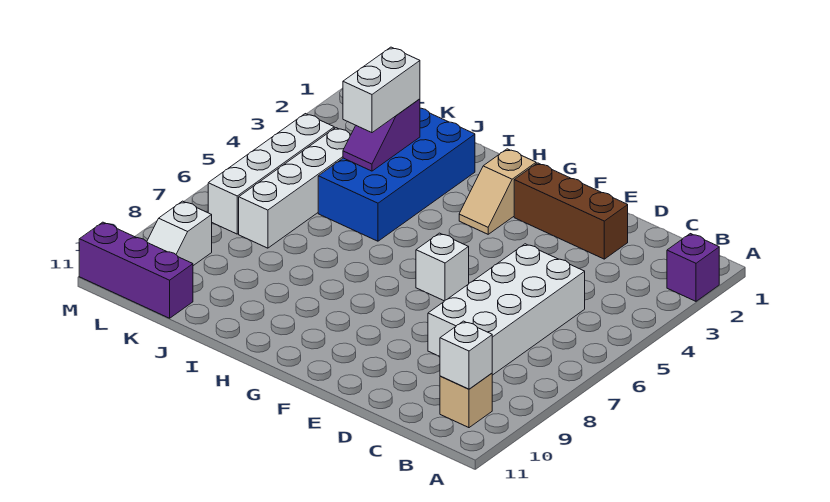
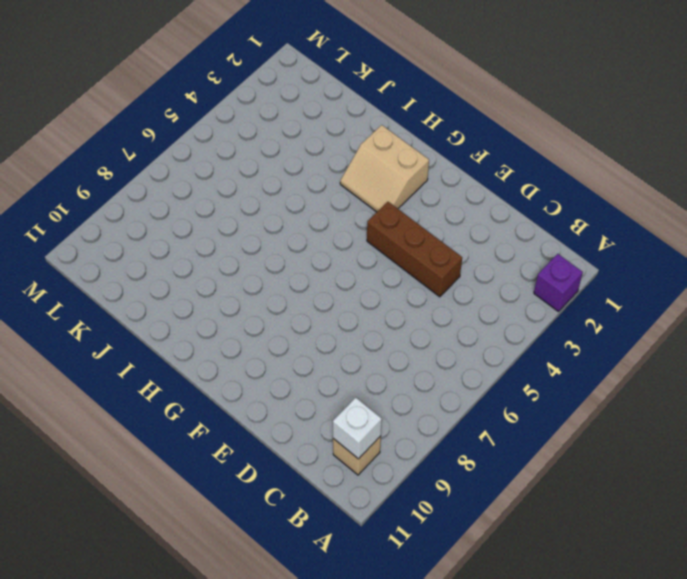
brown 1x3 brick [367,202,462,297] -> brown 1x3 brick moved to [514,163,628,259]
tan 2x2 slope [340,125,429,212] -> tan 1x2 slope [459,149,536,234]
none -> white 2x4 brick [428,244,585,375]
none -> white 1x1 brick [416,233,469,301]
none -> blue 2x4 brick [318,108,475,241]

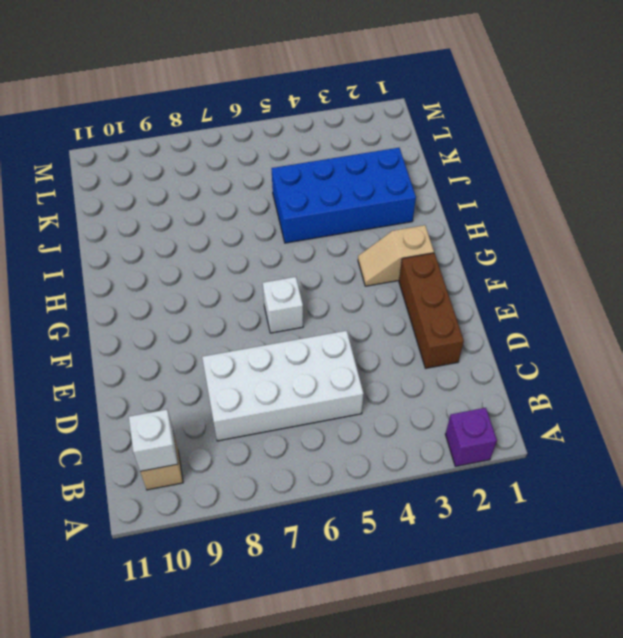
none -> white 1x4 brick [239,128,351,248]
none -> purple 1x3 brick [79,222,193,318]
none -> white 1x4 brick [208,114,334,234]

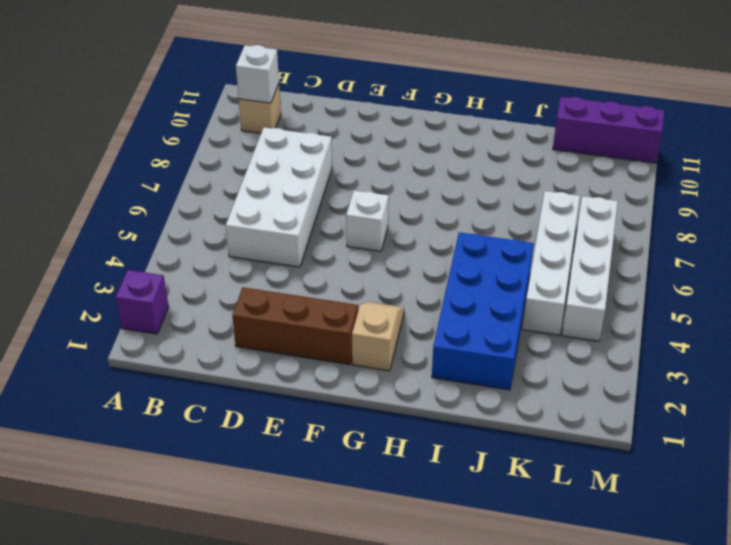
none -> white 1x2 slope [147,201,212,266]
none -> purple 1x2 slope [343,99,420,171]
none -> white 1x2 brick [343,47,420,133]

